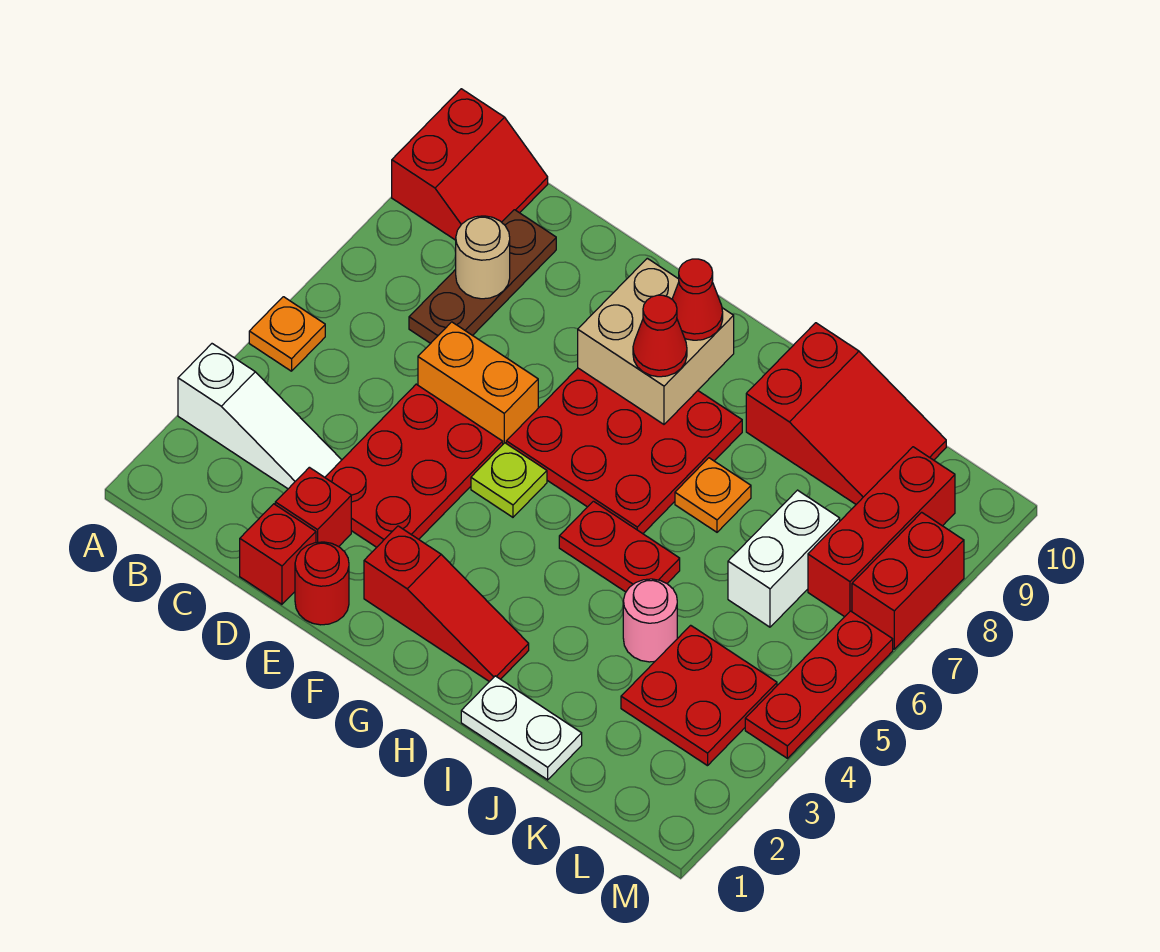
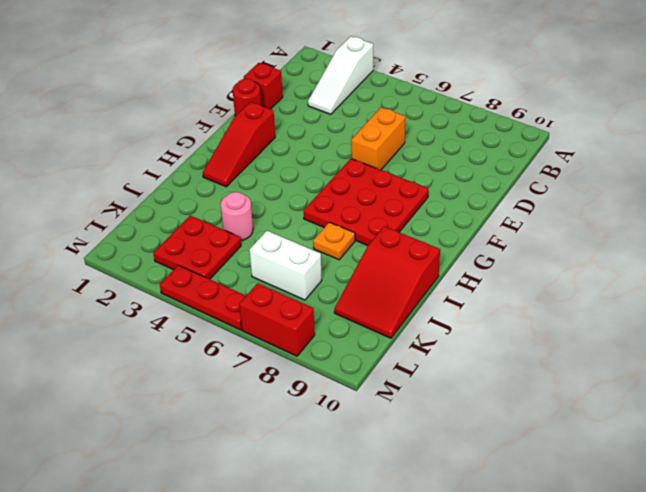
none -> orange 1x1 plate [249,297,325,371]
none -> red 2x2 slope [392,89,548,240]
none -> brown 1x3 plate [409,210,556,343]

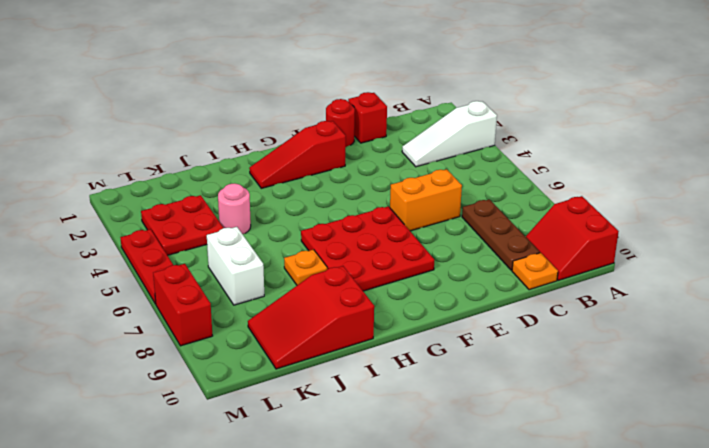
orange 1x1 plate [512,253,558,290] -> orange 1x1 plate moved to [249,297,325,371]
none -> red 1x1 brick [275,467,351,547]
none -> red 2x3 plate [325,384,503,547]
none -> lime 1x1 plate [471,443,547,517]

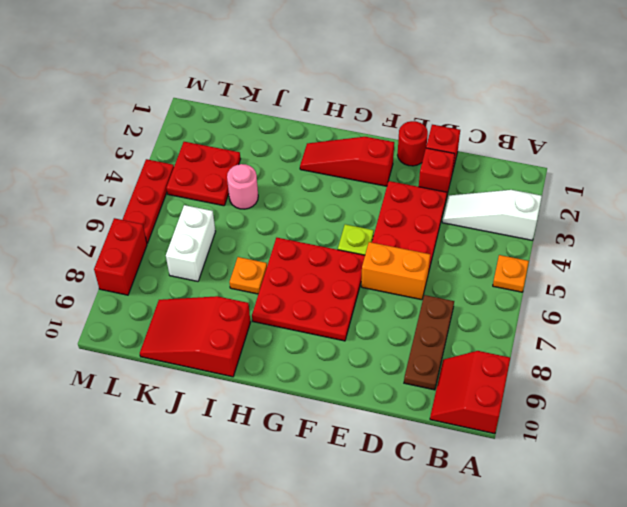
none -> red 1x2 plate [559,501,680,592]
none -> white 1x2 plate [461,676,582,780]
none -> red 1x3 brick [808,447,955,617]

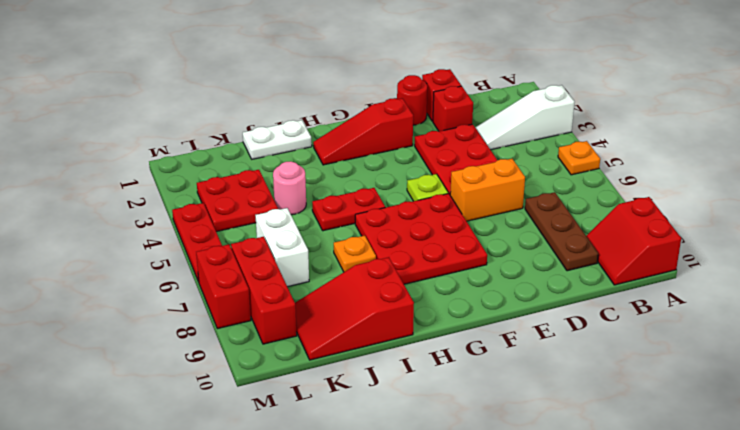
none -> tan 1x1 round brick [456,216,510,299]
none -> tan 2x2 brick [578,258,734,424]
none -> red 1x1 cone [633,295,687,377]

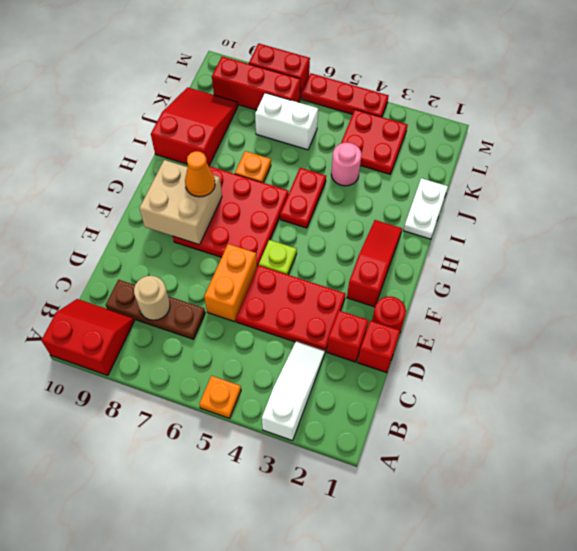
orange 1x1 cone [185,151,215,197] -> red 1x1 cone [633,295,687,377]
none -> red 1x1 cone [672,259,723,340]

